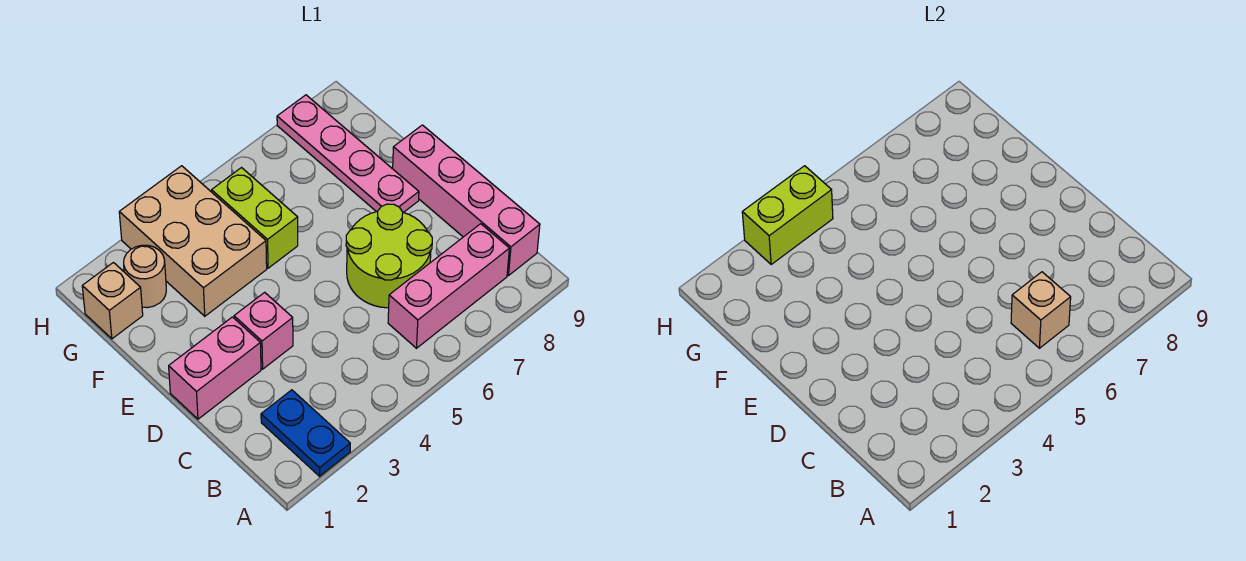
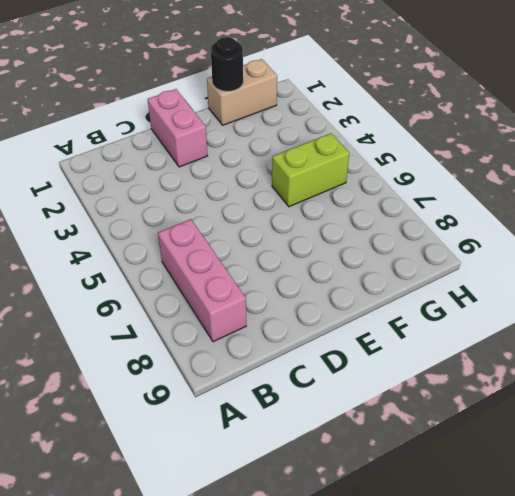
tan 1x2 brick [207,59,277,125] -> tan 1x1 brick [82,263,143,339]
black 1x1 round brick [211,37,243,91] -> none
none -> blue 1x2 plate [261,390,350,476]
none -> pink 1x4 brick [393,125,540,276]
none -> lime 2x2 round brick [346,204,432,308]

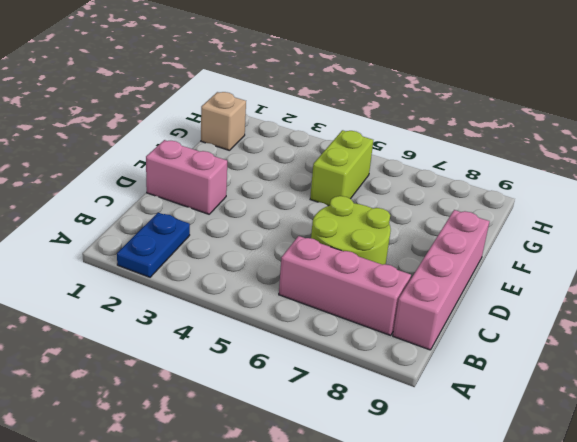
none -> pink 1x1 brick [234,292,293,369]
none -> pink 1x4 plate [277,95,419,212]
none -> tan 2x3 brick [119,166,267,316]

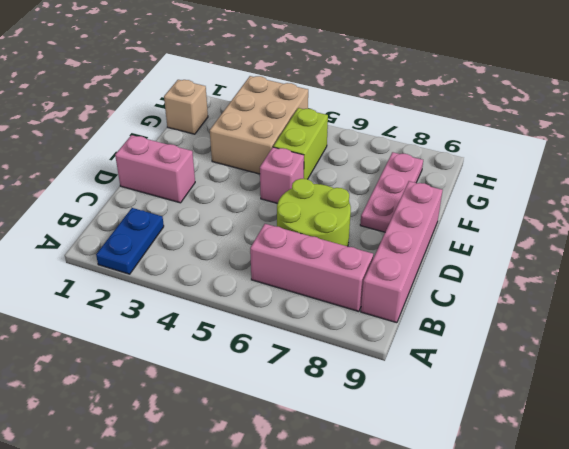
pink 1x1 brick [260,147,304,203] -> pink 1x1 brick moved to [234,292,293,369]
pink 1x3 plate [360,152,423,232] -> pink 1x4 plate [277,95,419,212]
none -> tan 1x1 round brick [124,245,166,308]
none -> tan 1x1 brick [1011,272,1071,348]
none -> lime 1x2 brick [742,166,833,264]

